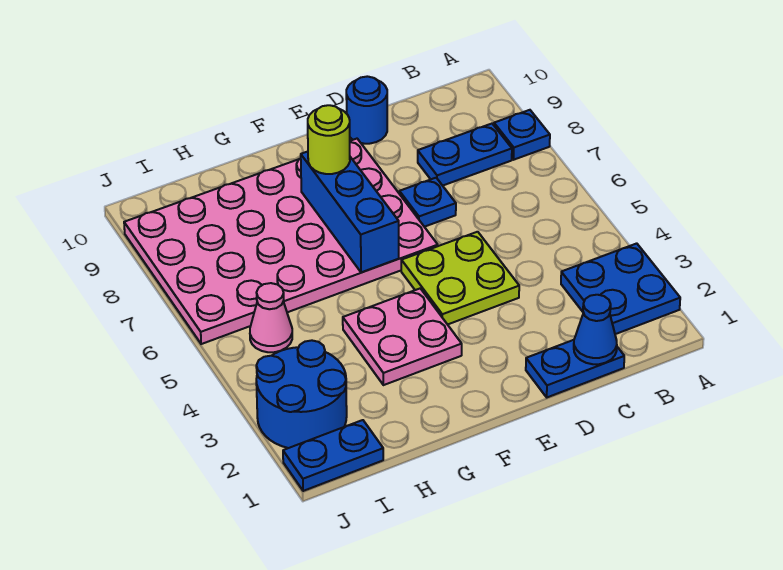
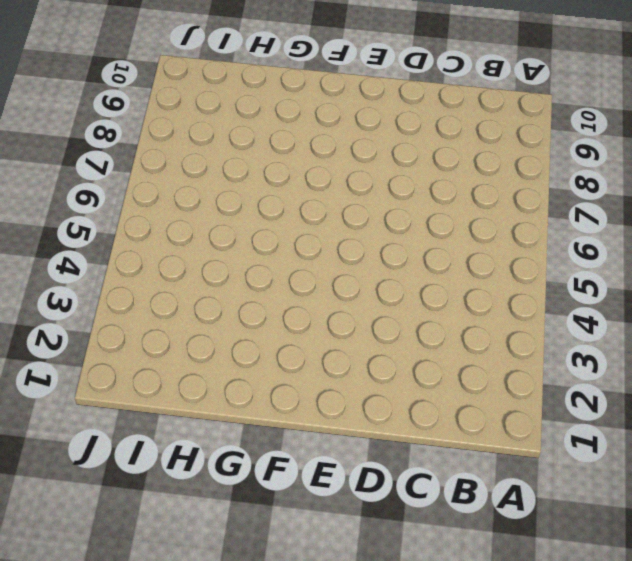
none -> blue 2x2 plate [561,243,680,334]
none -> blue 1x1 plate [494,110,550,160]
none -> blue 1x2 plate [418,124,512,186]

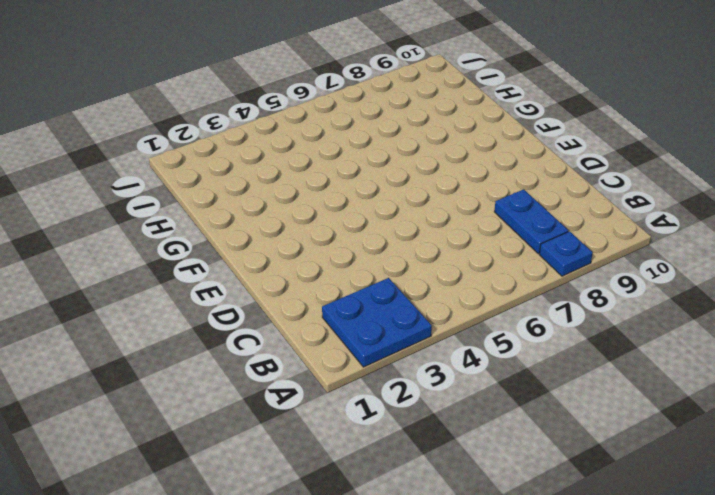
none -> blue 1x2 plate [526,340,624,397]
none -> lime 2x2 plate [401,232,519,325]
none -> blue 1x1 plate [399,178,456,227]

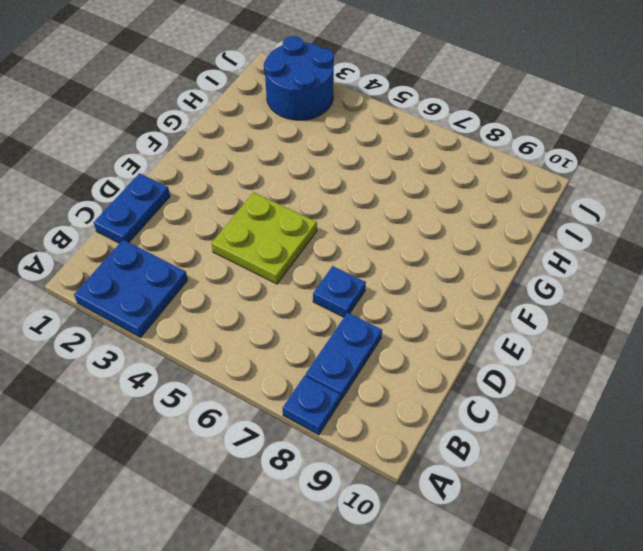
none -> blue 1x1 round brick [346,76,387,144]
none -> pink 4x6 plate [124,139,438,344]
none -> pink 2x2 plate [343,289,462,385]

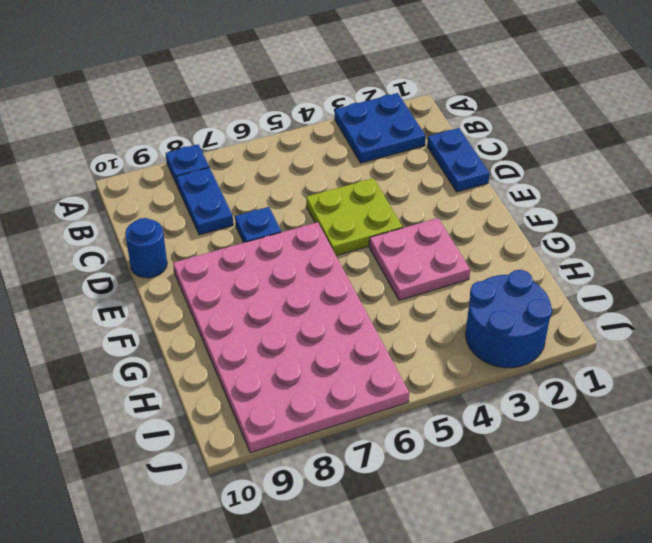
none -> blue 1x2 plate [283,420,383,491]
none -> pink 1x1 cone [250,283,292,352]
none -> blue 1x1 cone [574,295,617,364]

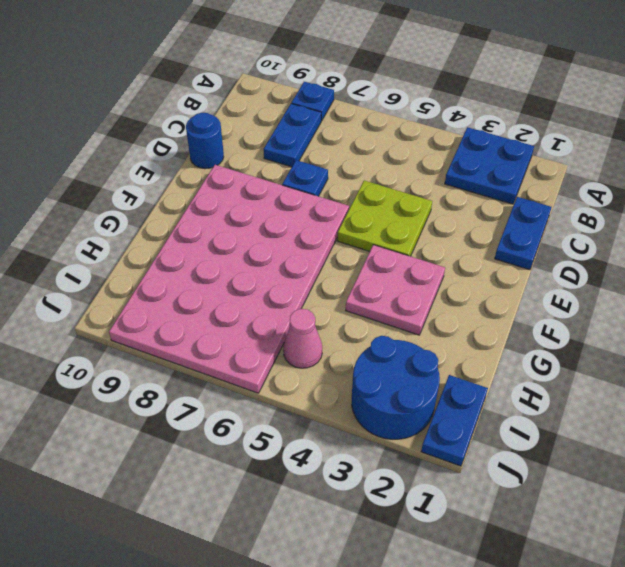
none -> blue 1x1 cone [574,295,617,364]
none -> blue 1x3 brick [301,152,399,273]
none -> lime 1x1 round brick [308,105,350,174]

